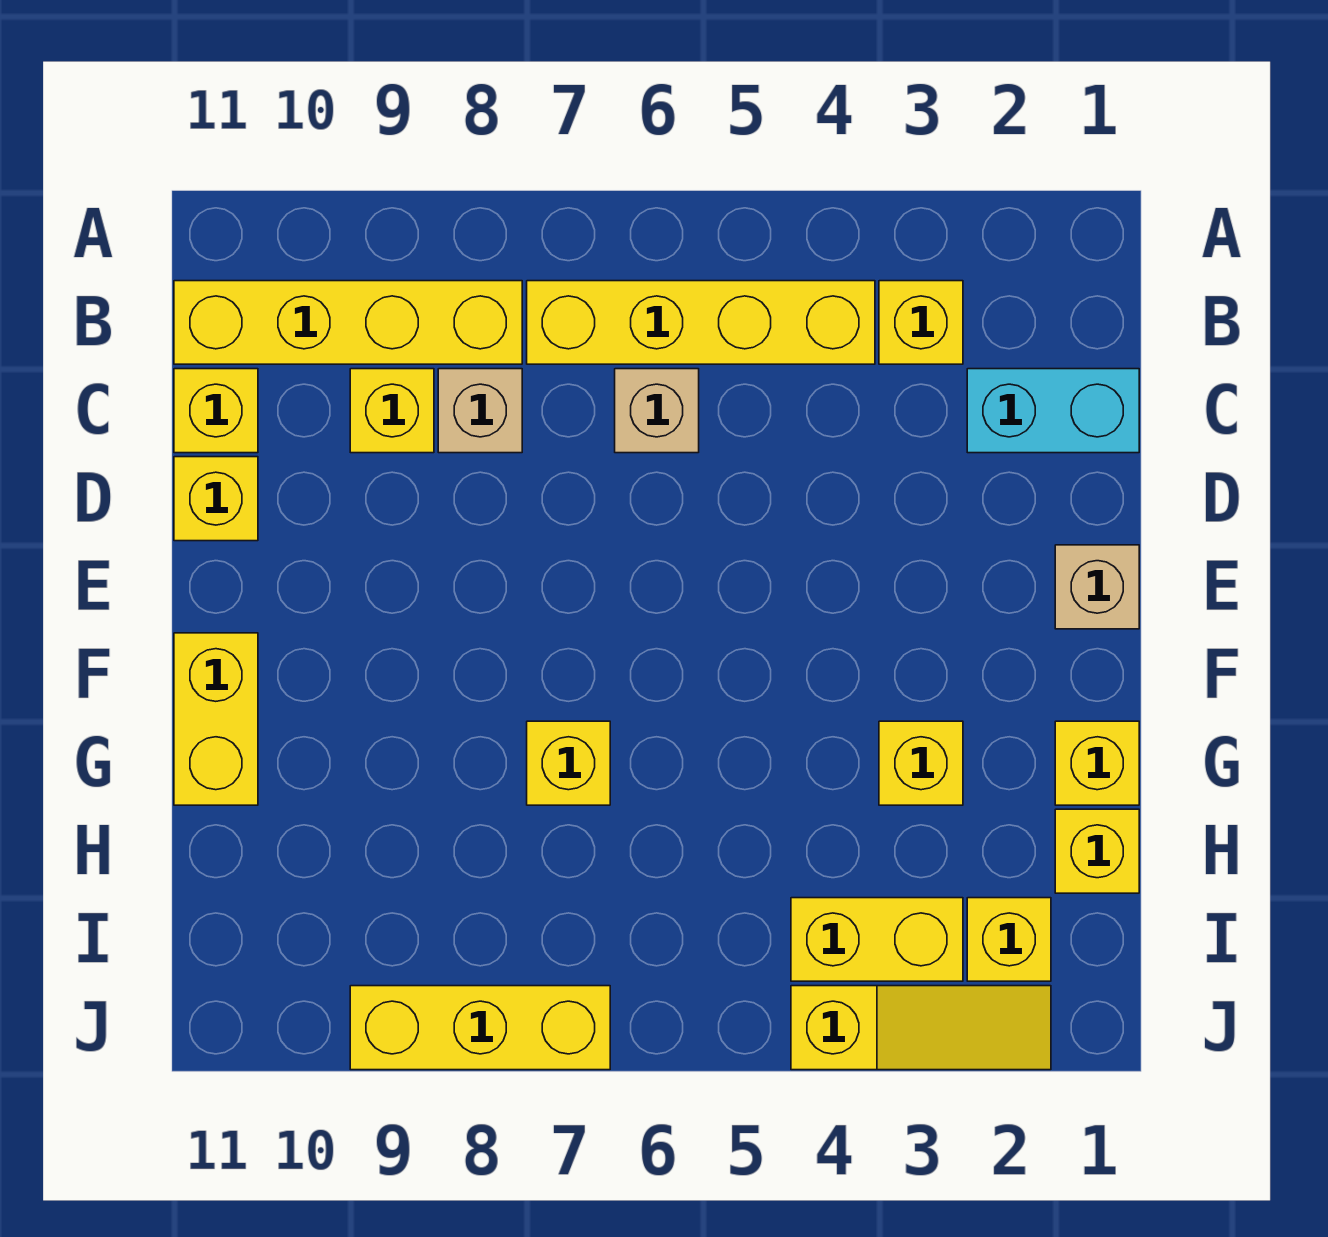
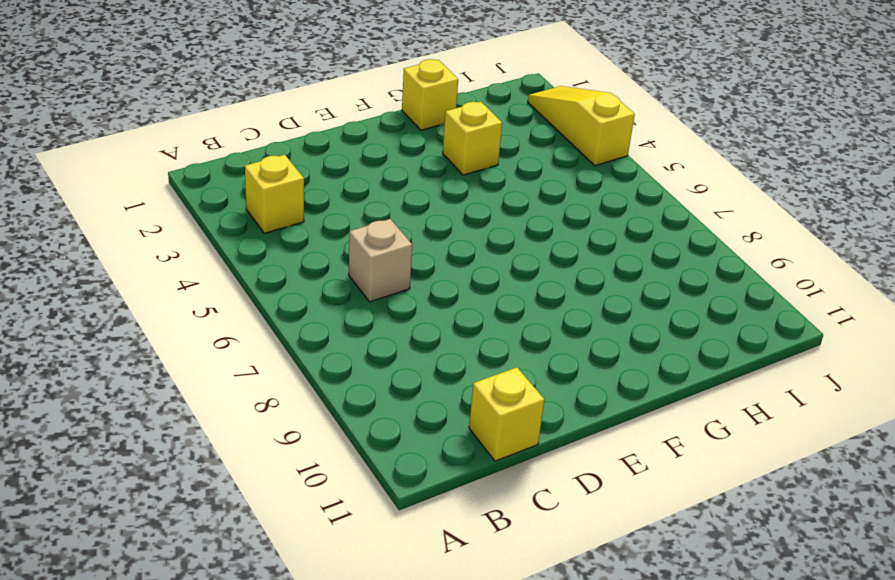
none -> yellow 1x4 brick [527,281,875,364]
none -> yellow 1x4 brick [174,281,522,364]
none -> cyan 1x2 brick [967,369,1139,453]

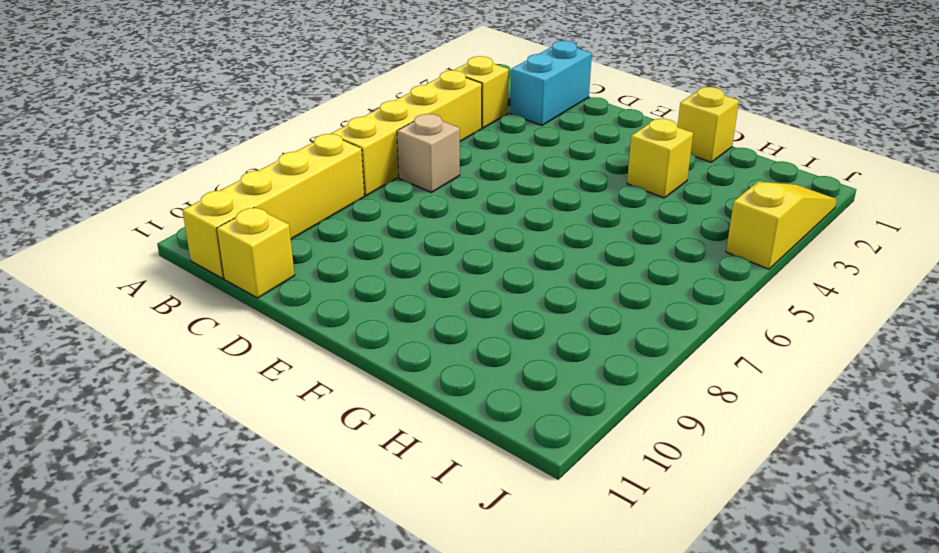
none -> tan 1x1 brick [438,369,522,453]
none -> yellow 1x1 brick [350,369,434,453]
none -> yellow 1x1 brick [174,457,258,541]

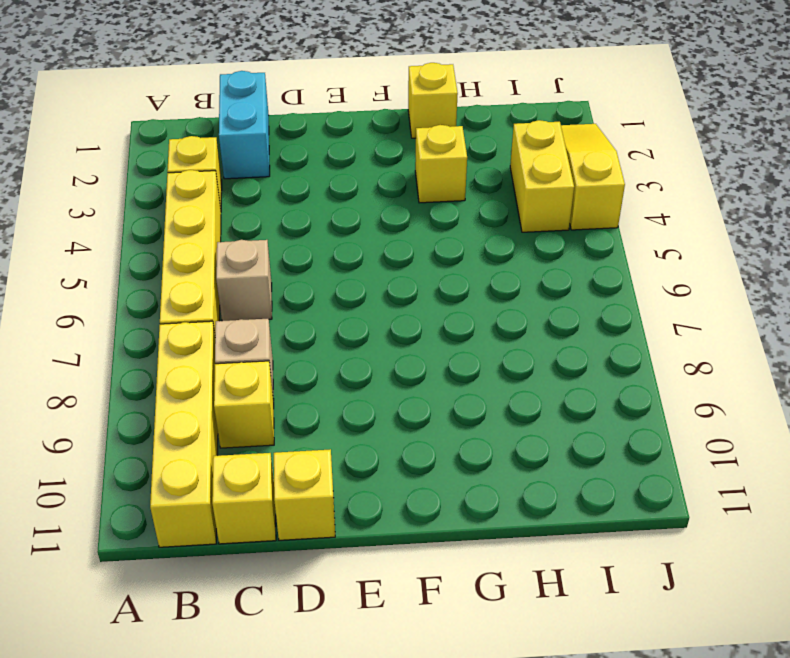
none -> tan 1x1 brick [1055,545,1139,629]
none -> yellow 1x2 brick [174,633,258,805]
none -> yellow 1x1 brick [527,721,610,805]

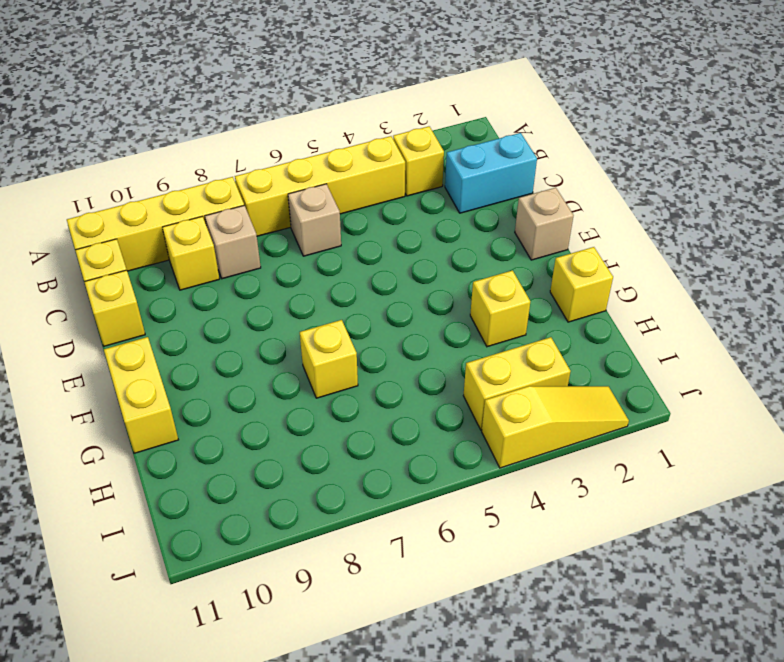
none -> yellow 1x1 brick [1055,809,1139,893]
none -> yellow 1x1 brick [967,898,1051,981]
none -> yellow 1x3 brick [350,986,610,1070]

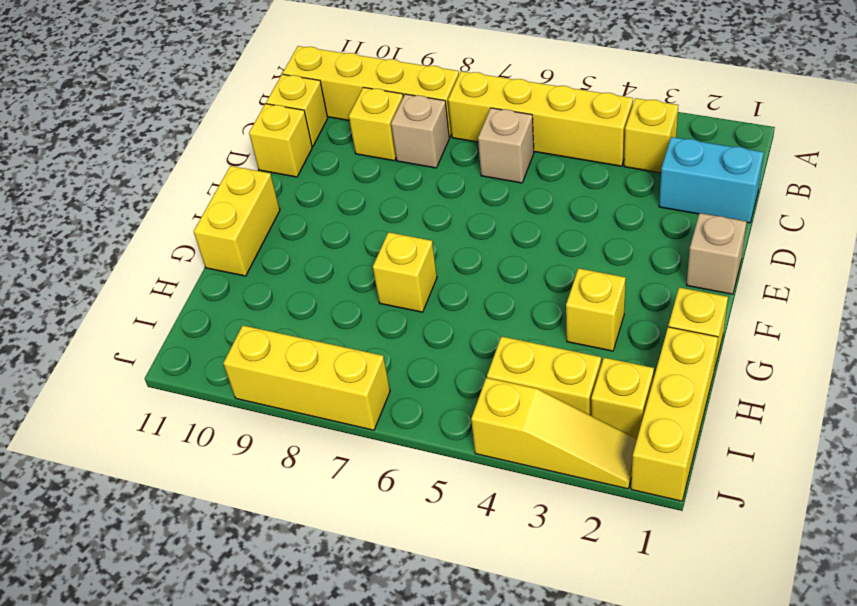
yellow 1x3 brick [631,327,718,501] -> yellow 1x1 brick [1055,809,1139,893]

